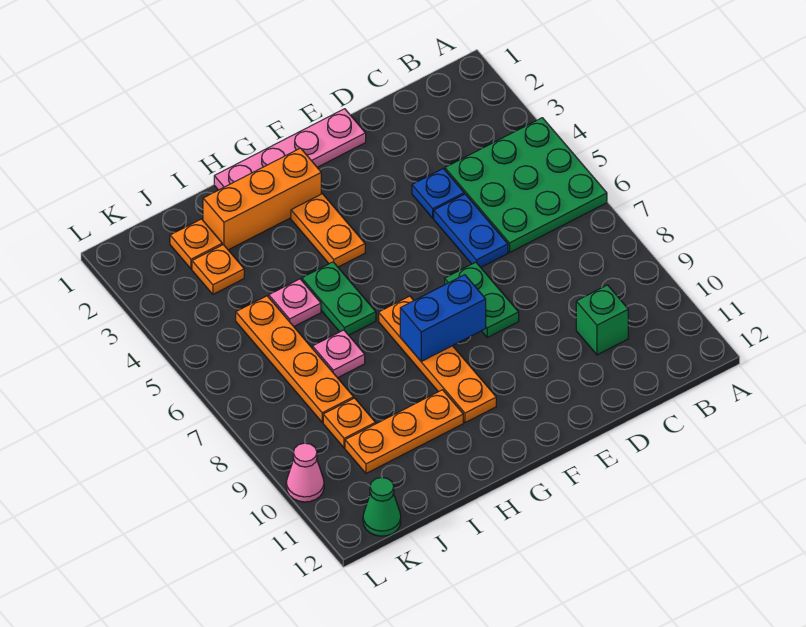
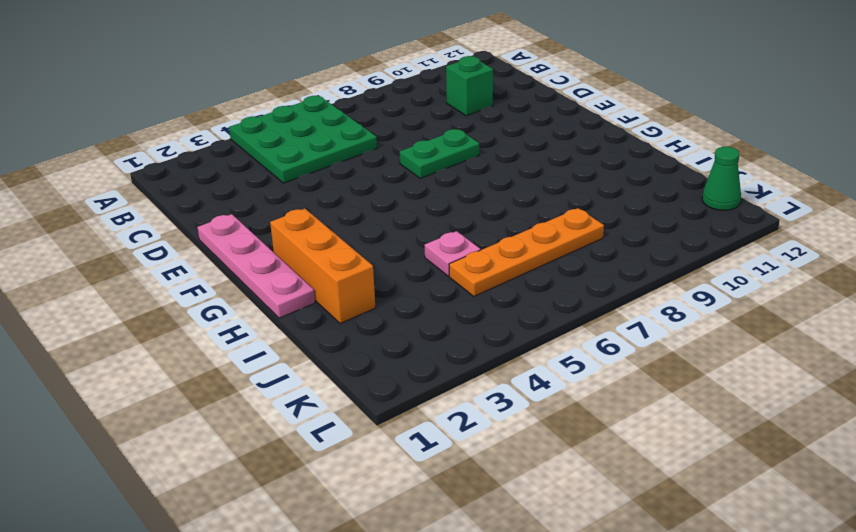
none -> blue 1x1 plate [412,169,464,218]
none -> blue 1x2 plate [434,194,508,267]
none -> orange 1x2 plate [291,194,365,267]

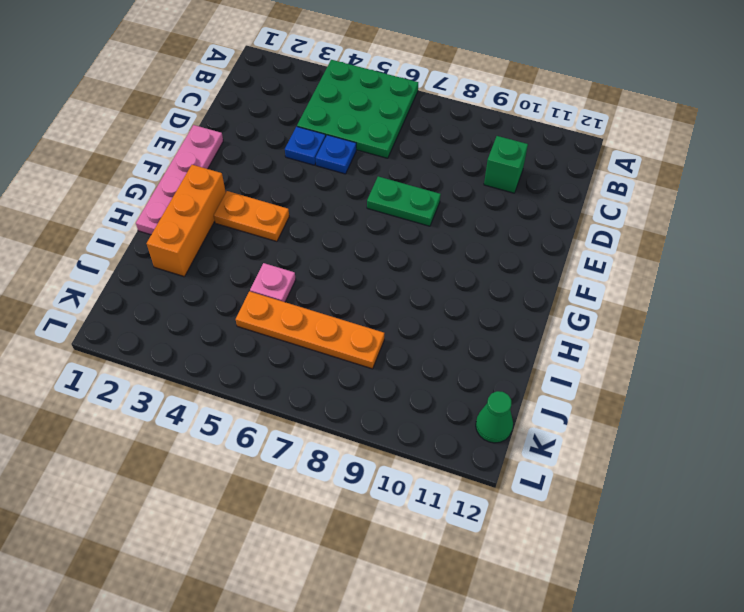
blue 1x1 plate [316,135,356,174] -> blue 1x2 plate [434,194,508,267]
none -> orange 1x4 plate [379,296,496,423]
none -> green 1x2 plate [302,262,376,335]
none -> orange 1x3 plate [345,390,463,473]

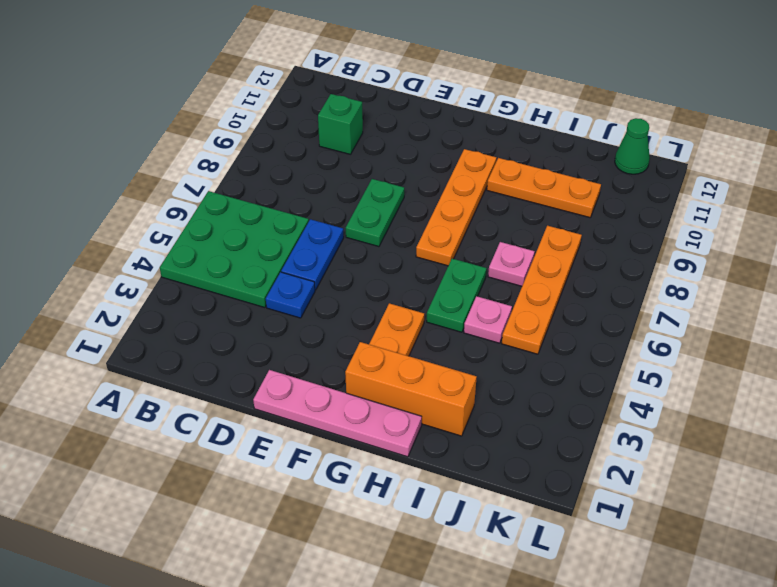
none -> orange 1x1 plate [170,219,222,269]
none -> orange 1x1 plate [192,245,244,294]
none -> orange 1x1 plate [323,398,376,448]

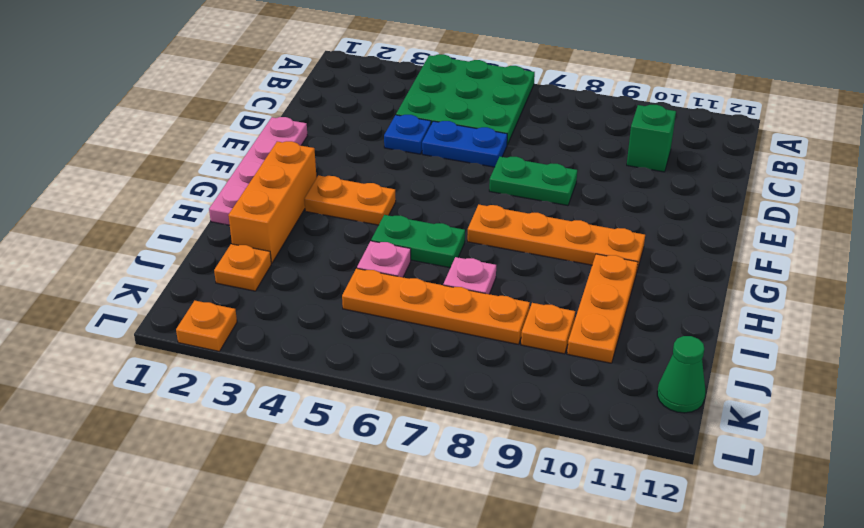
orange 1x1 plate [176,301,237,351] -> orange 1x1 plate moved to [192,245,244,294]
none -> pink 1x1 cone [286,443,324,502]
none -> blue 1x2 brick [400,275,486,361]

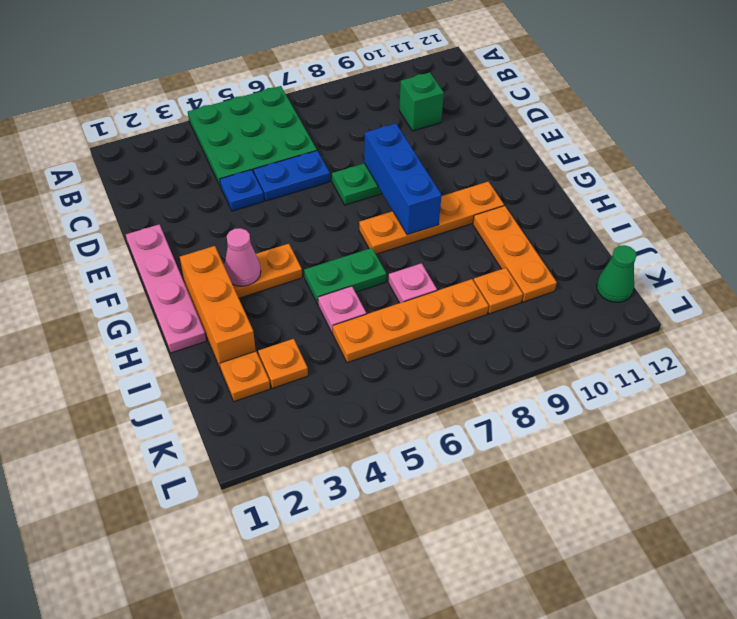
blue 1x3 brick [364,123,441,235] -> blue 1x2 brick [400,275,486,361]
pink 1x1 cone [224,228,261,286] -> pink 1x1 cone moved to [286,443,324,502]

